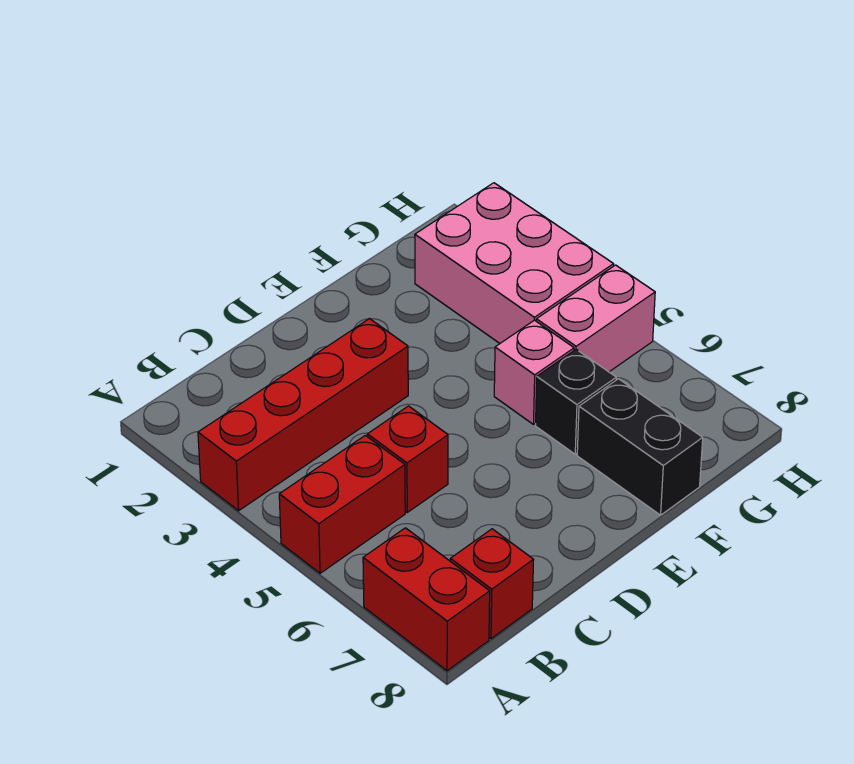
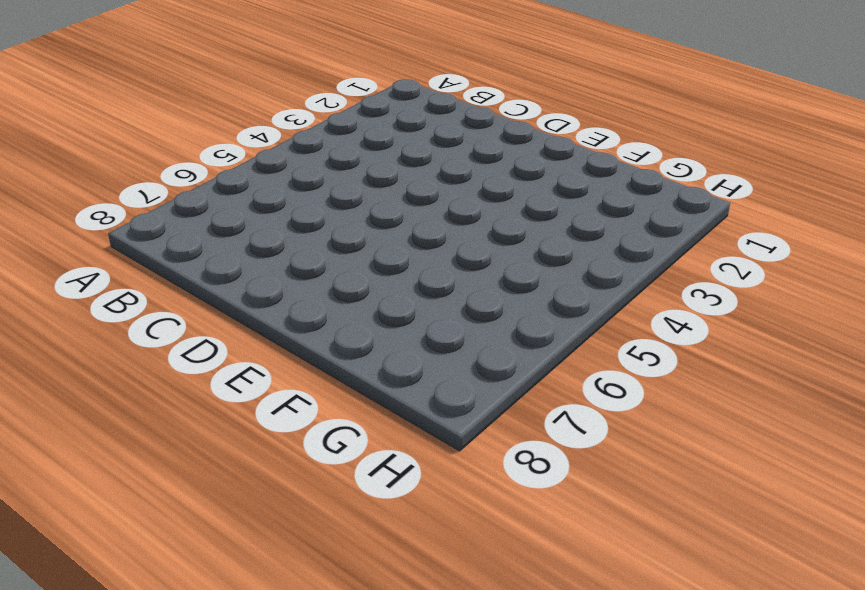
none -> red 1x4 brick [198,319,408,511]
none -> red 1x2 brick [279,435,405,573]

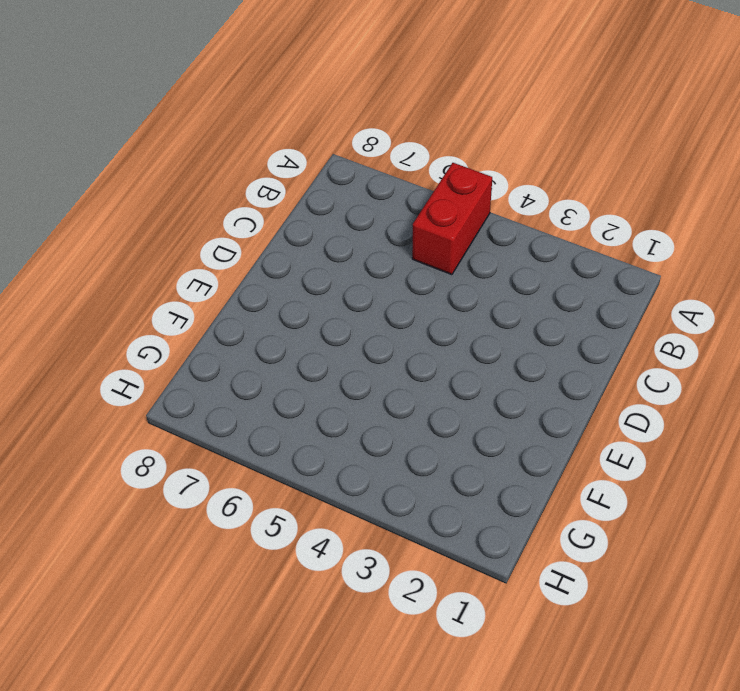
none -> red 1x4 brick [198,319,408,511]
none -> red 1x2 brick [363,528,490,671]

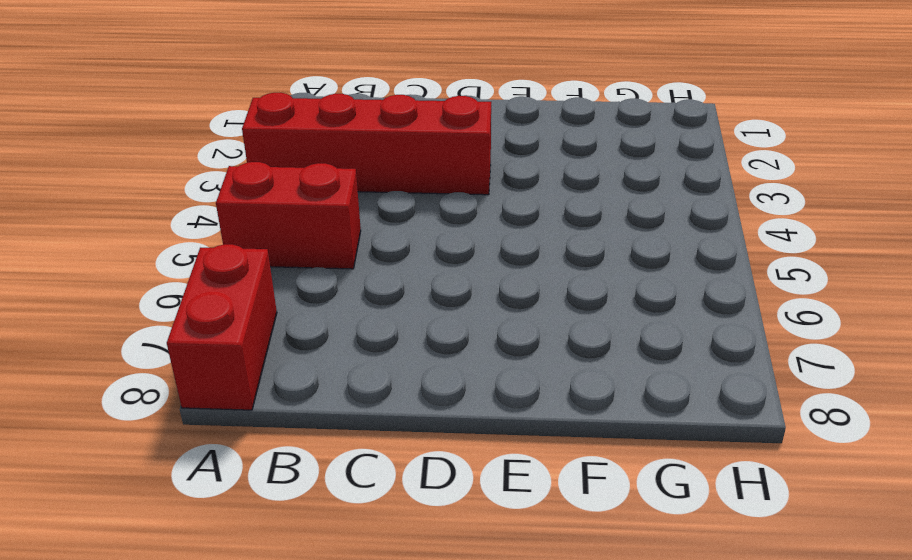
none -> red 1x1 brick [450,529,534,639]
none -> red 1x1 brick [367,406,448,512]

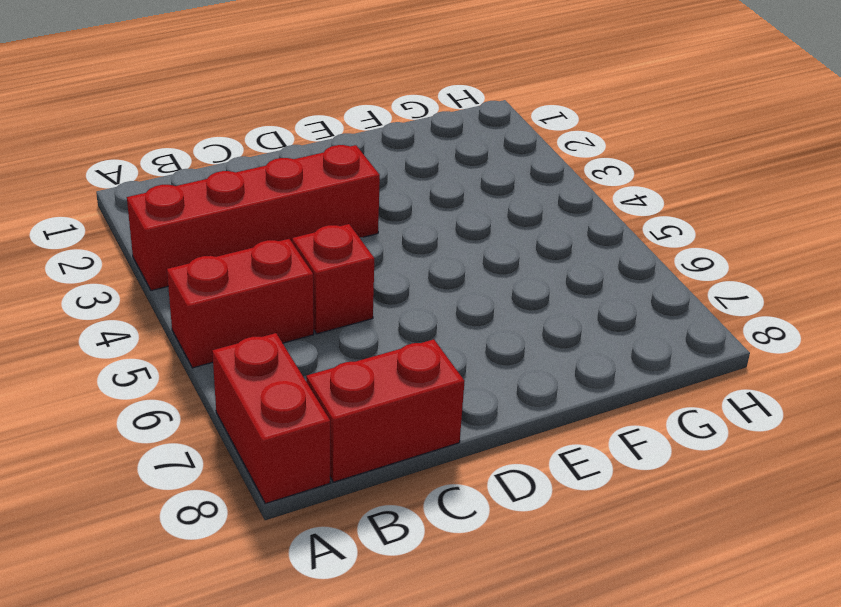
red 1x2 brick [306,339,465,482] -> red 1x1 brick [450,529,534,639]
none -> pink 1x1 brick [494,320,574,424]
none -> black 1x1 brick [536,349,616,454]

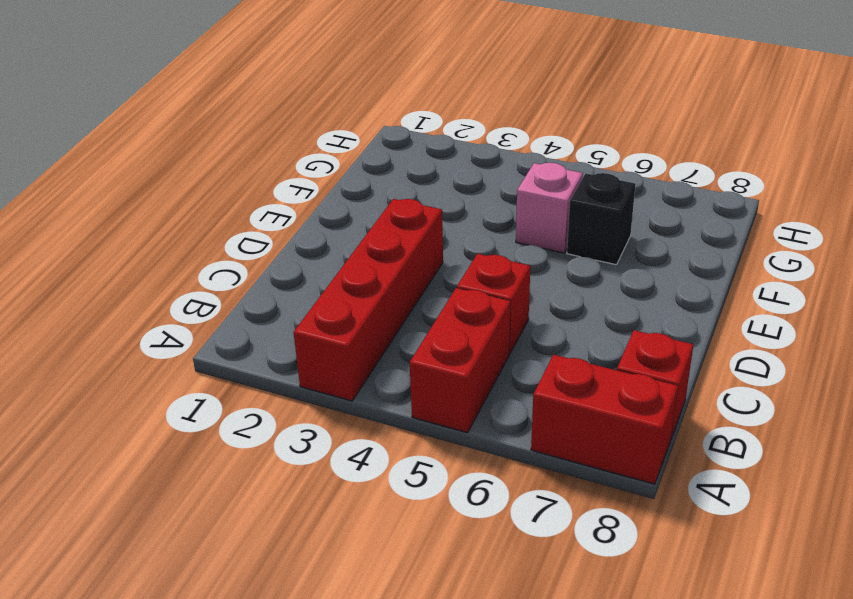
none -> black 1x2 brick [577,379,703,515]
none -> pink 2x3 brick [415,183,614,343]

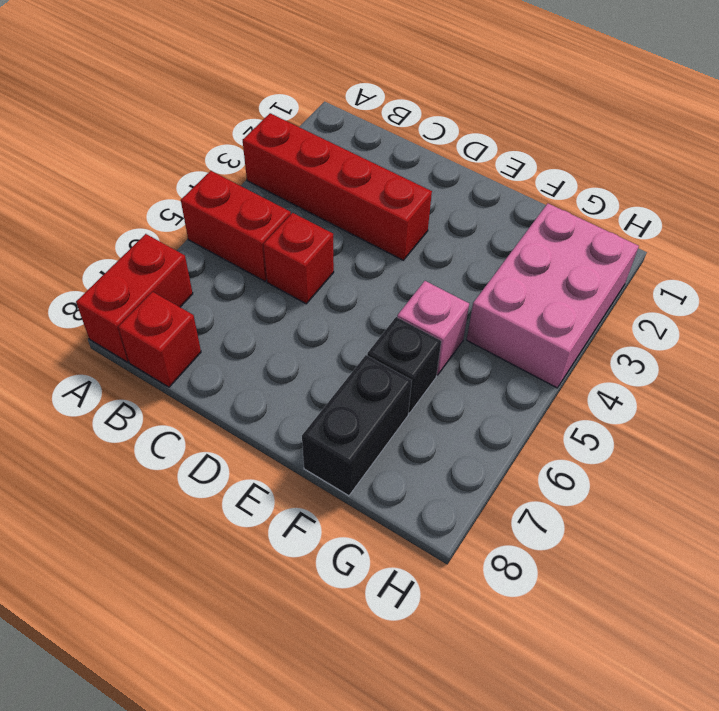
none -> pink 1x2 brick [536,265,655,372]

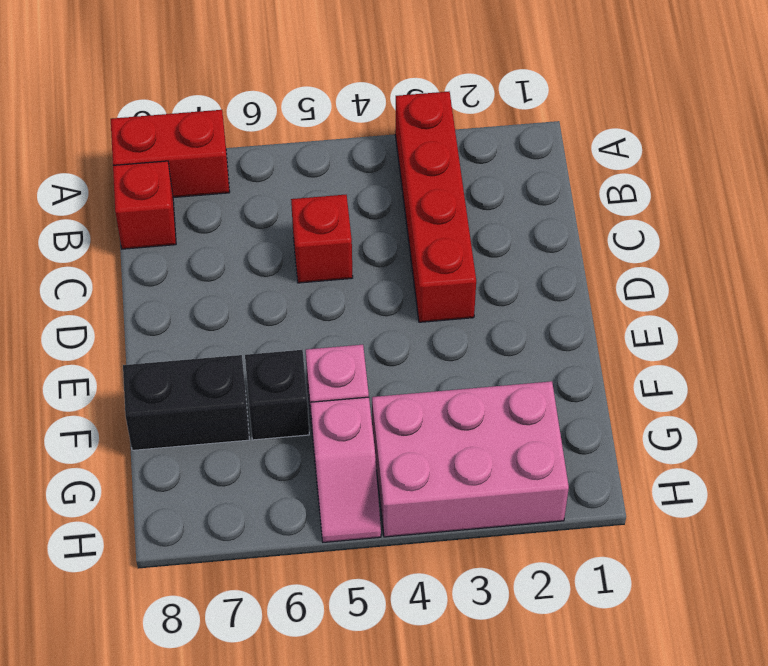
pink 1x2 slope [311,397,381,542] -> pink 1x2 brick [536,265,655,372]
none -> red 1x2 brick [279,435,405,573]

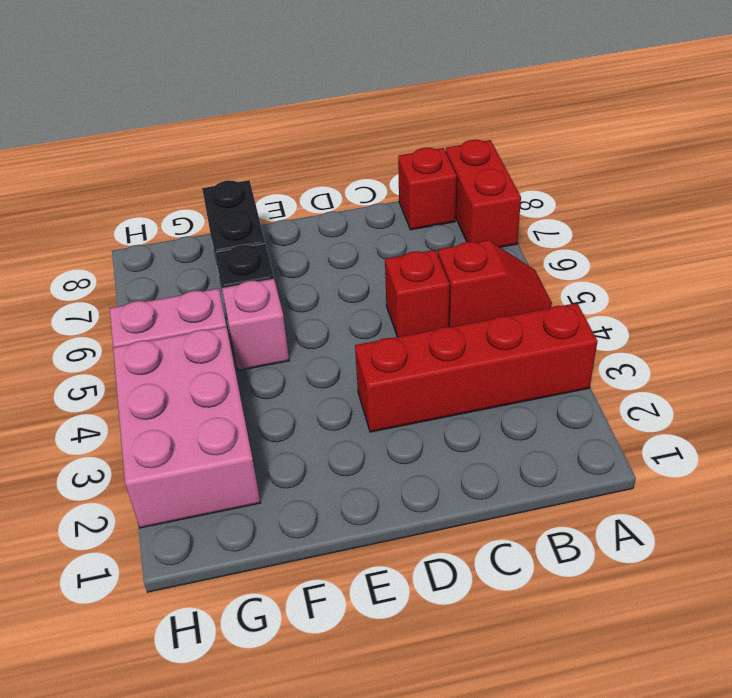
red 1x2 slope [438,240,552,327] -> red 1x2 brick [279,435,405,573]

